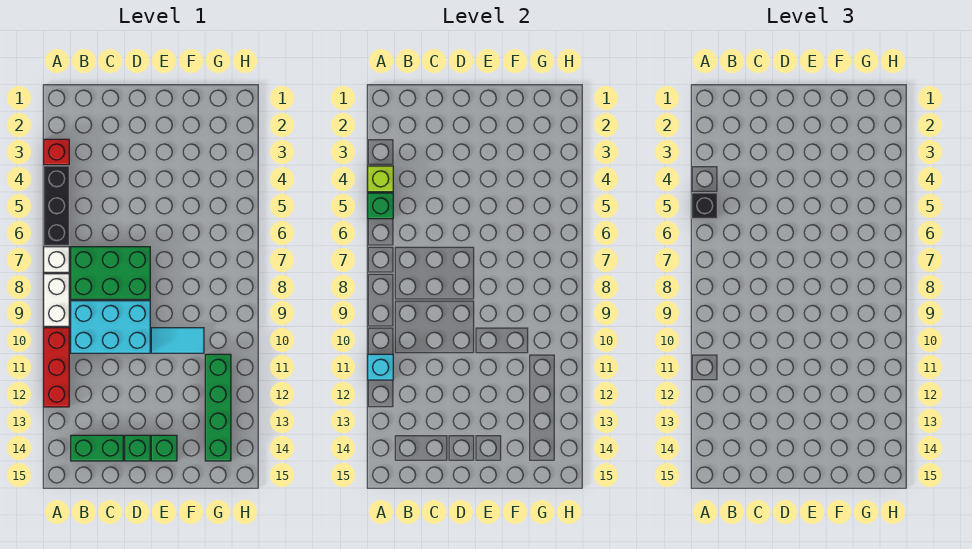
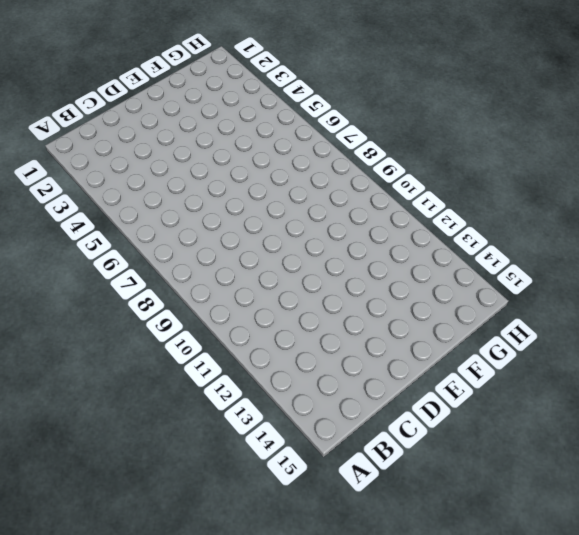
none -> red 1x1 brick [44,139,69,165]
none -> black 1x3 brick [44,166,69,246]
none -> white 1x1 brick [44,247,69,272]

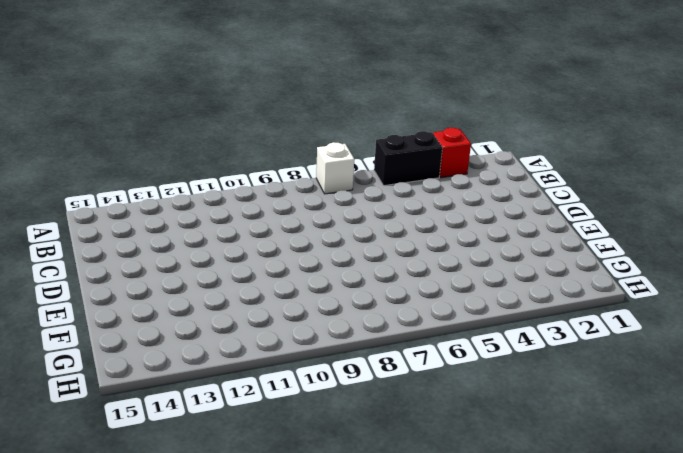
black 1x2 brick [374,131,443,186] -> black 1x3 brick [44,166,69,246]
none -> white 1x2 brick [44,274,69,326]
none -> red 1x3 brick [44,328,69,407]
none -> green 2x3 brick [71,247,150,299]

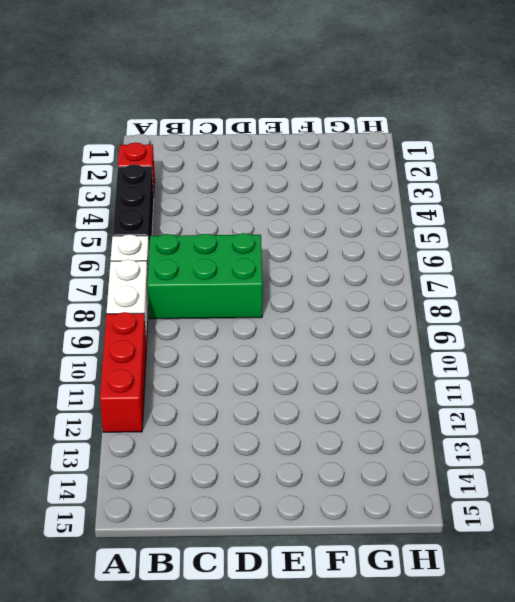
none -> cyan 2x3 brick [71,301,150,353]
none -> green 1x2 brick [71,435,123,461]
none -> green 1x1 brick [125,435,150,461]

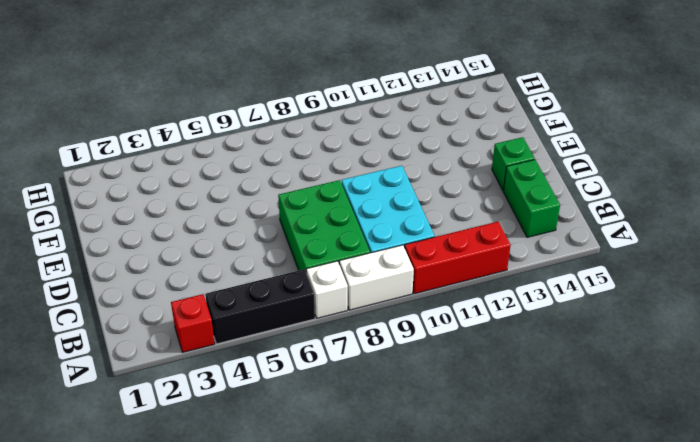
none -> cyan 1x2 tile [151,328,204,353]
none -> green 1x1 brick [151,435,177,461]
none -> green 1x4 brick [205,354,231,461]

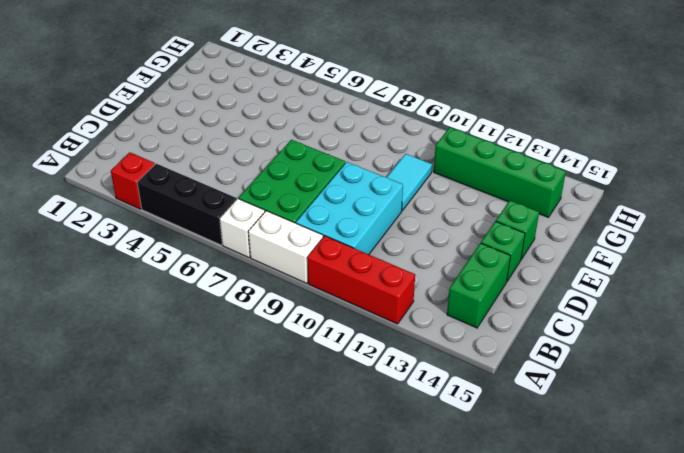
none -> lime 1x1 brick [368,166,393,192]
none -> green 1x1 brick [368,193,393,219]
none -> cyan 1x1 brick [368,354,393,380]

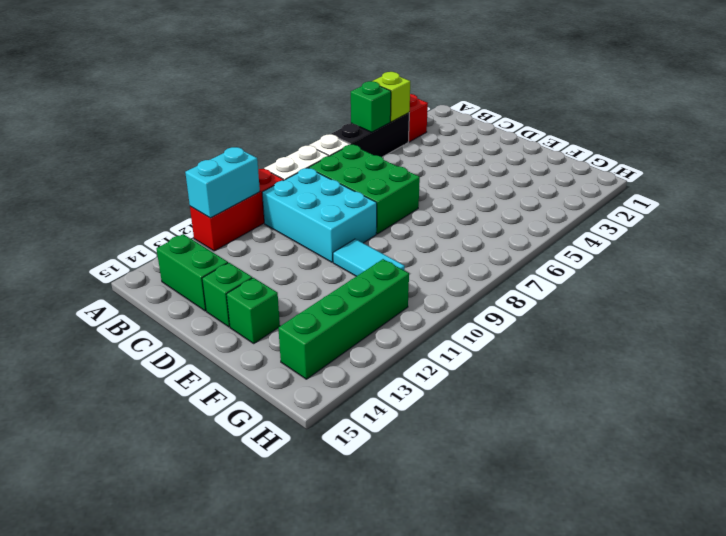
cyan 1x2 brick [185,147,260,218] -> cyan 1x1 brick [368,354,393,380]
none -> black 1x1 brick [692,193,717,219]

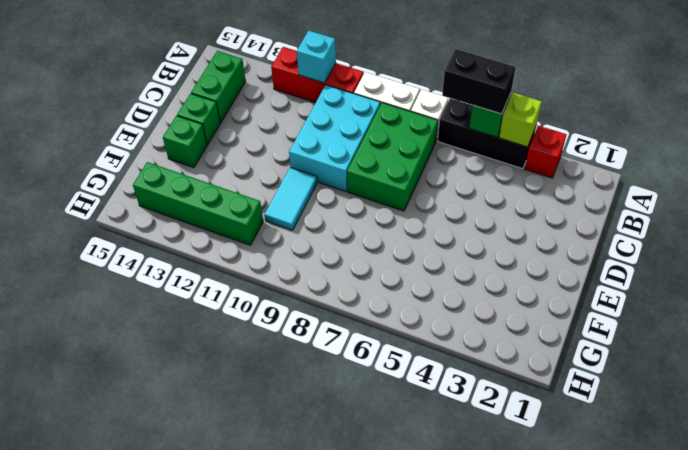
black 1x2 brick [442,49,516,114] -> black 1x1 brick [692,193,717,219]

